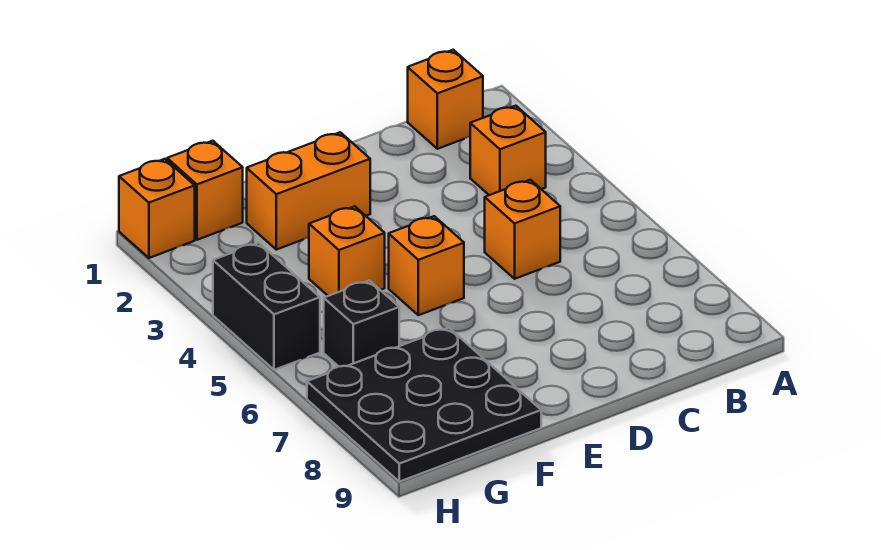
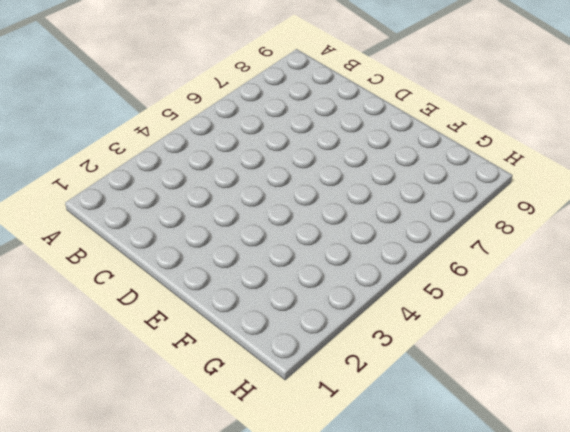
none -> orange 1x1 brick [408,50,483,149]
none -> orange 1x1 brick [470,106,546,195]

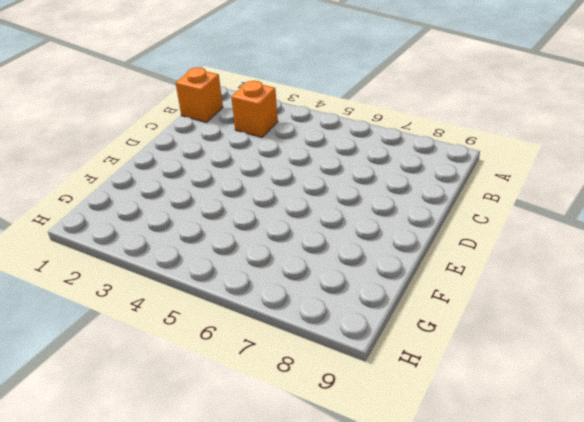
none -> orange 1x1 brick [485,180,560,279]
none -> orange 1x2 brick [247,132,370,250]

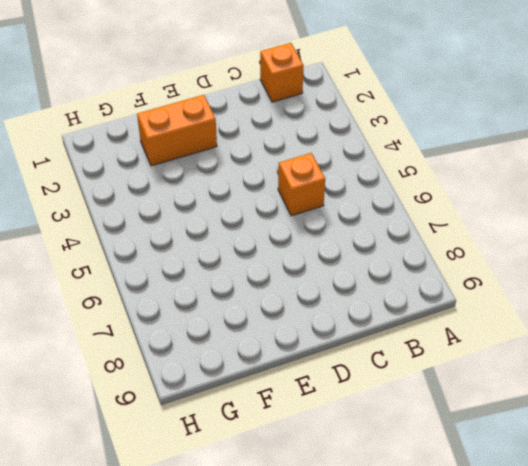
none -> orange 1x1 brick [470,106,546,195]
none -> orange 1x1 brick [389,216,464,315]

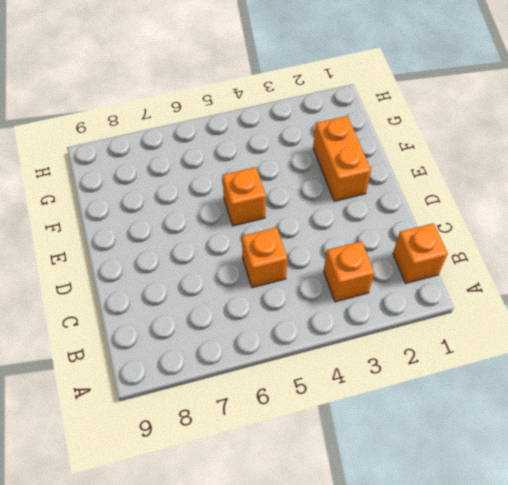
none -> orange 1x1 brick [309,206,385,296]
none -> black 3x3 plate [307,328,541,482]

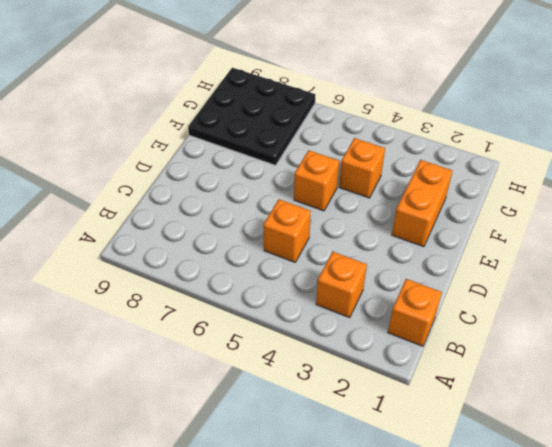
none -> orange 1x1 brick [167,141,243,240]
none -> black 1x1 brick [324,280,399,367]

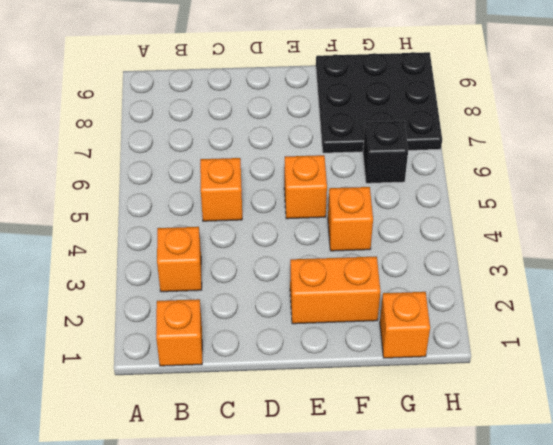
none -> orange 1x1 brick [119,159,195,258]
none -> black 1x2 brick [213,243,320,370]

